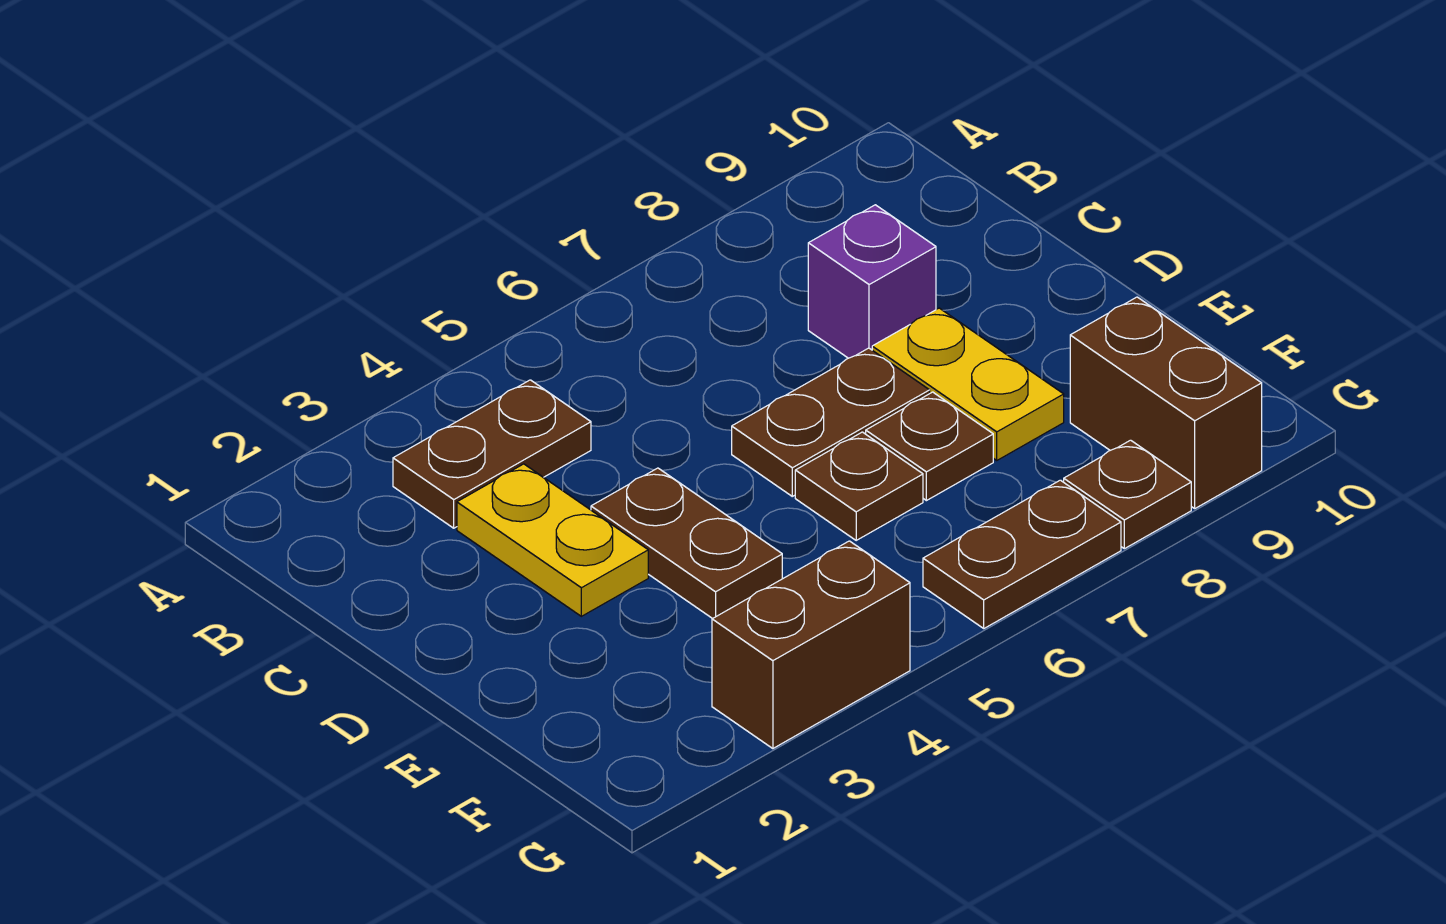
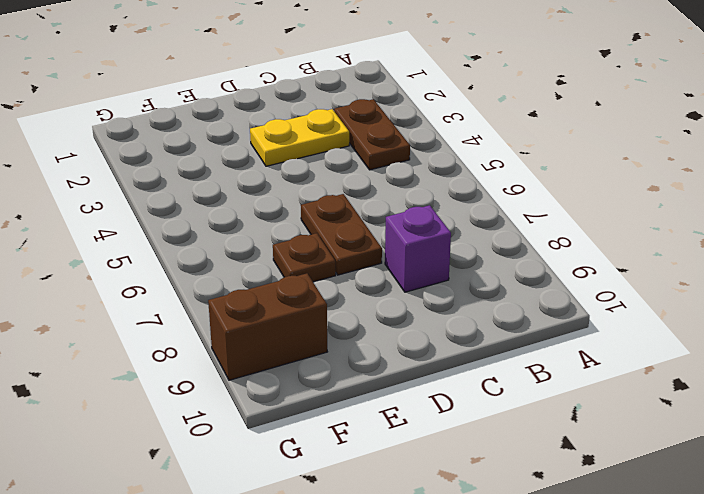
none -> brown 1x2 plate [591,468,782,619]
none -> yellow 1x2 plate [872,308,1064,460]
none -> brown 1x1 plate [795,432,923,540]

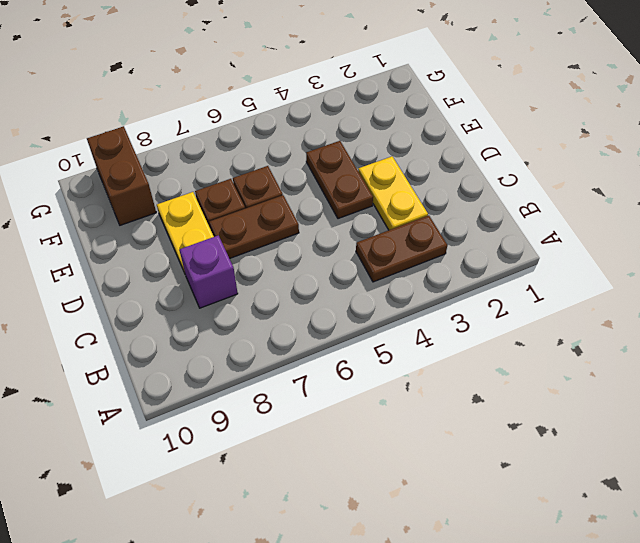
none -> brown 1x2 brick [712,541,910,749]
none -> brown 1x2 plate [923,480,1121,628]
none -> brown 1x1 plate [1064,440,1191,549]

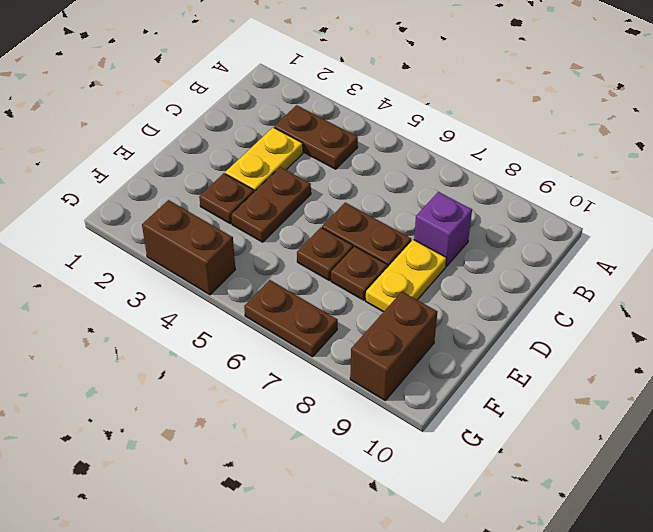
brown 1x1 plate [199,173,254,224] -> brown 1x1 plate moved to [1064,440,1191,549]

